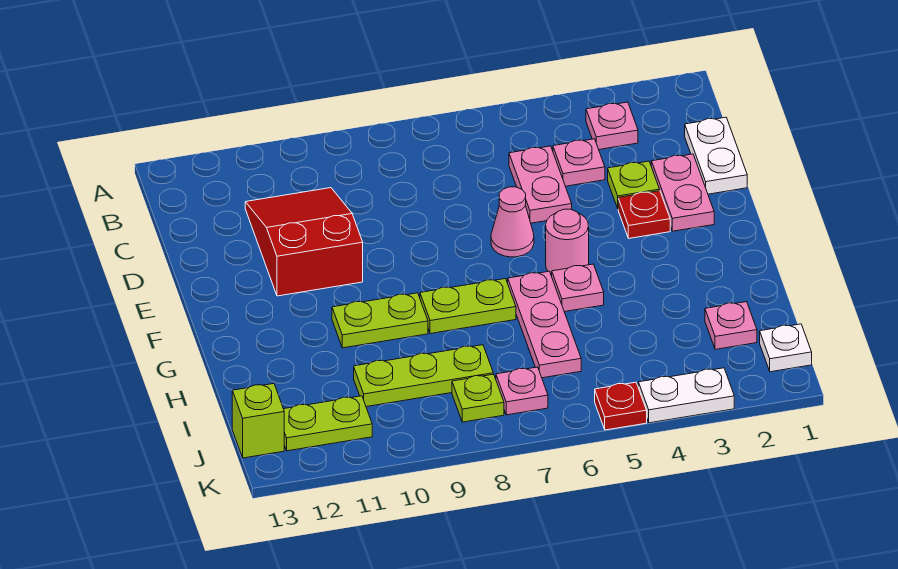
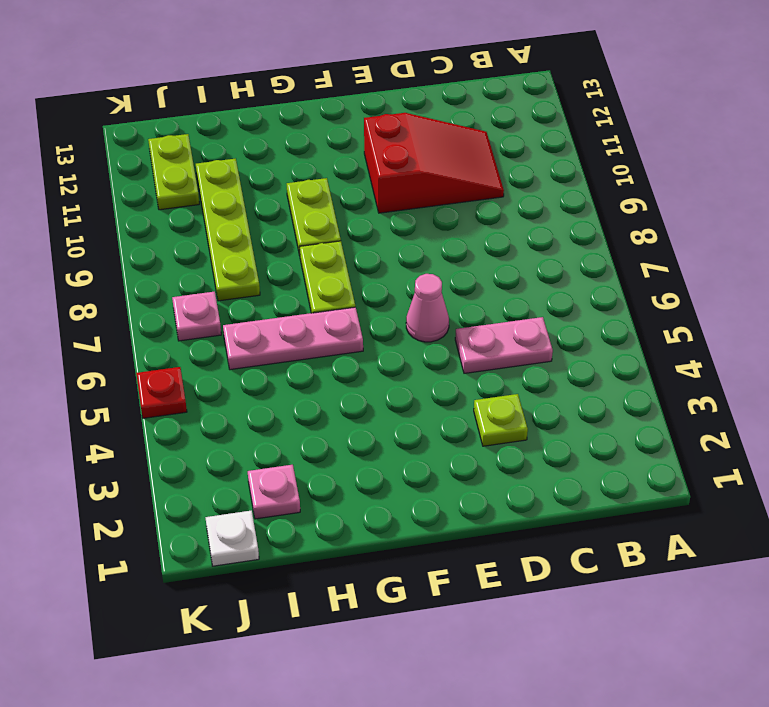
lime 1x4 plate [196,159,260,301] -> lime 1x3 plate [354,345,493,407]
none -> pink 1x1 plate [586,102,638,150]
none -> white 1x2 plate [685,117,747,194]
none -> pink 1x1 plate [553,139,605,186]

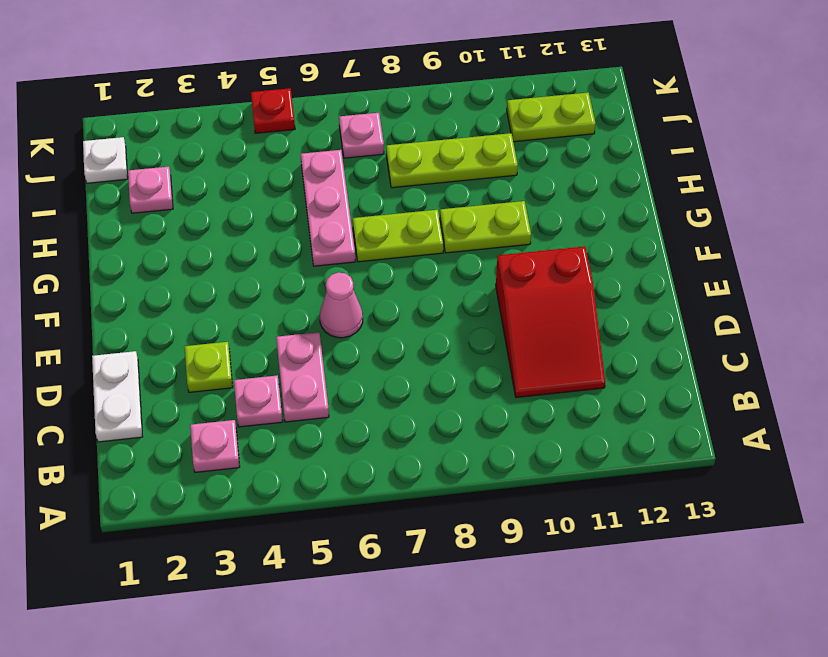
none -> pink 1x2 plate [651,154,714,231]
none -> red 1x1 plate [618,191,670,238]
none -> pink 1x1 round brick [546,209,589,275]

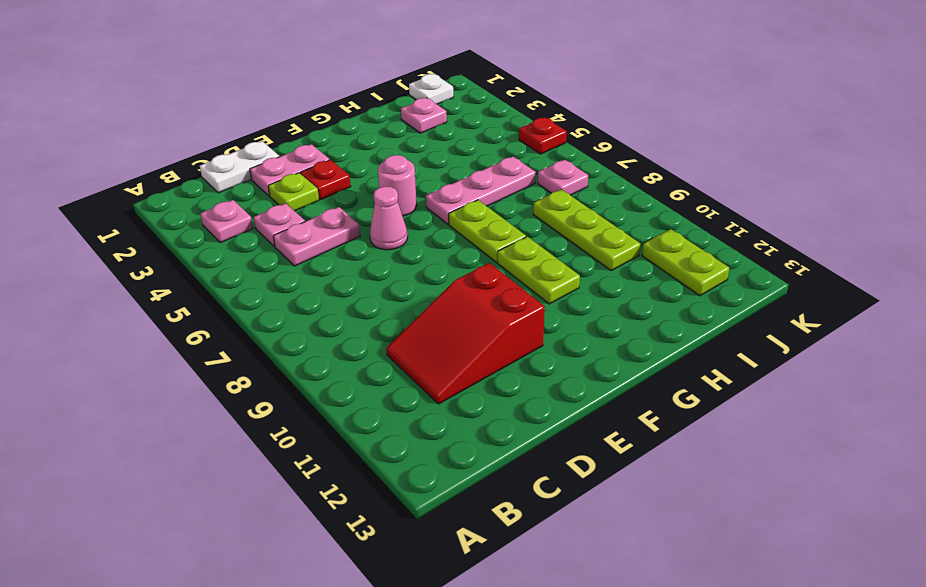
none -> pink 1x1 plate [552,264,604,312]
none -> lime 1x1 plate [452,374,504,422]
none -> lime 1x1 brick [232,384,284,458]

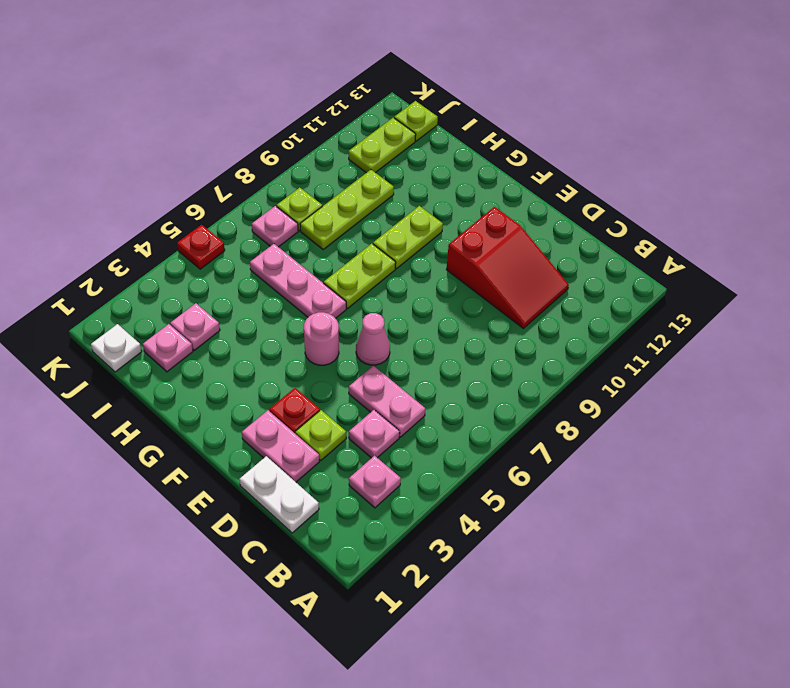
pink 1x1 plate [170,303,220,350] -> pink 1x1 plate moved to [552,264,604,312]
lime 1x1 plate [394,101,438,141] -> lime 1x1 brick [232,384,284,458]
none -> white 1x2 plate [638,368,734,423]

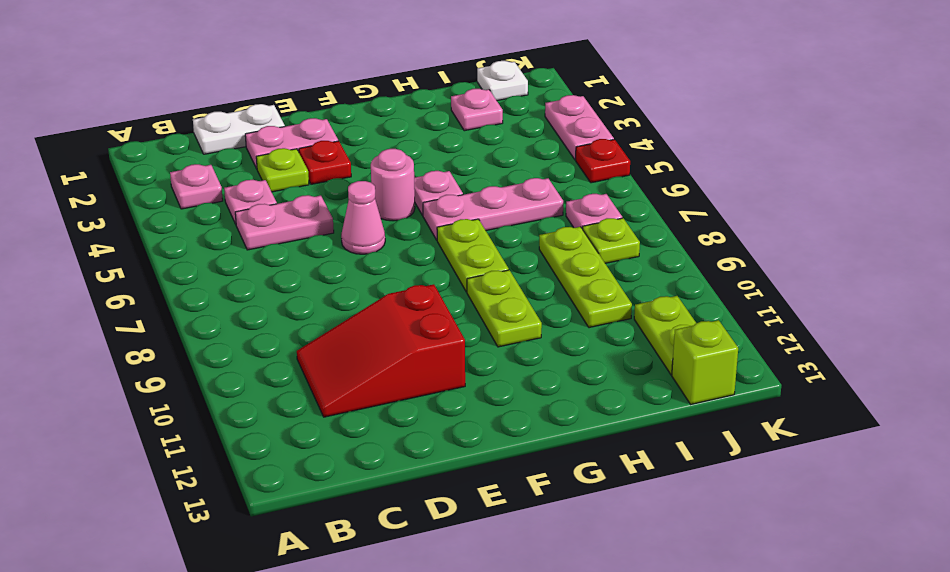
pink 1x2 plate [545,95,614,160] -> white 1x2 plate [638,368,734,423]

